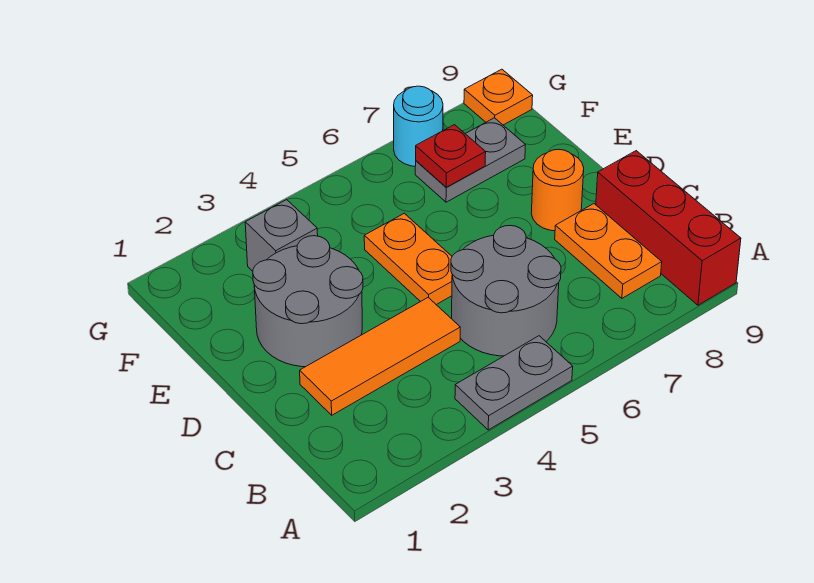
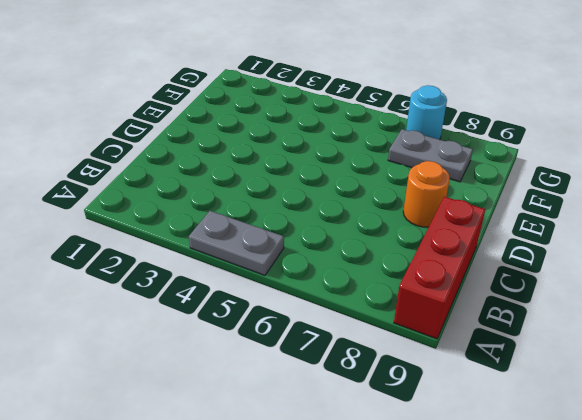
none -> grey 2x2 round brick [451,226,561,356]
none -> orange 1x2 plate [555,204,662,298]
none -> orange 1x3 tile [300,298,460,415]

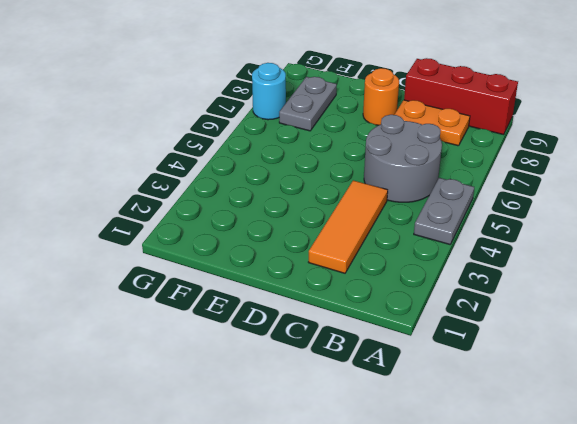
none -> grey 2x2 round brick [253,236,363,367]
none -> orange 1x2 plate [364,213,452,305]
none -> grey 1x1 brick [245,200,318,271]

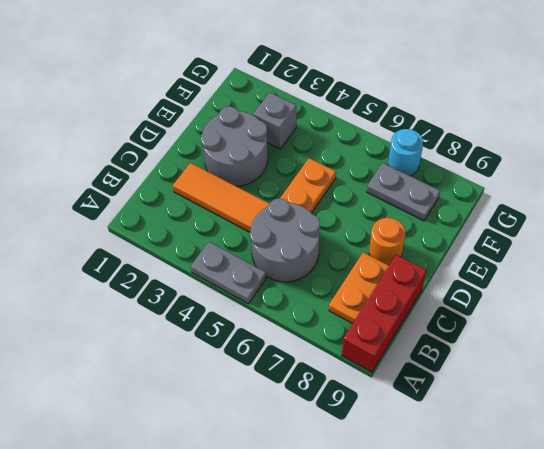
none -> orange 1x1 plate [464,69,533,125]
none -> red 1x1 plate [416,125,486,187]

